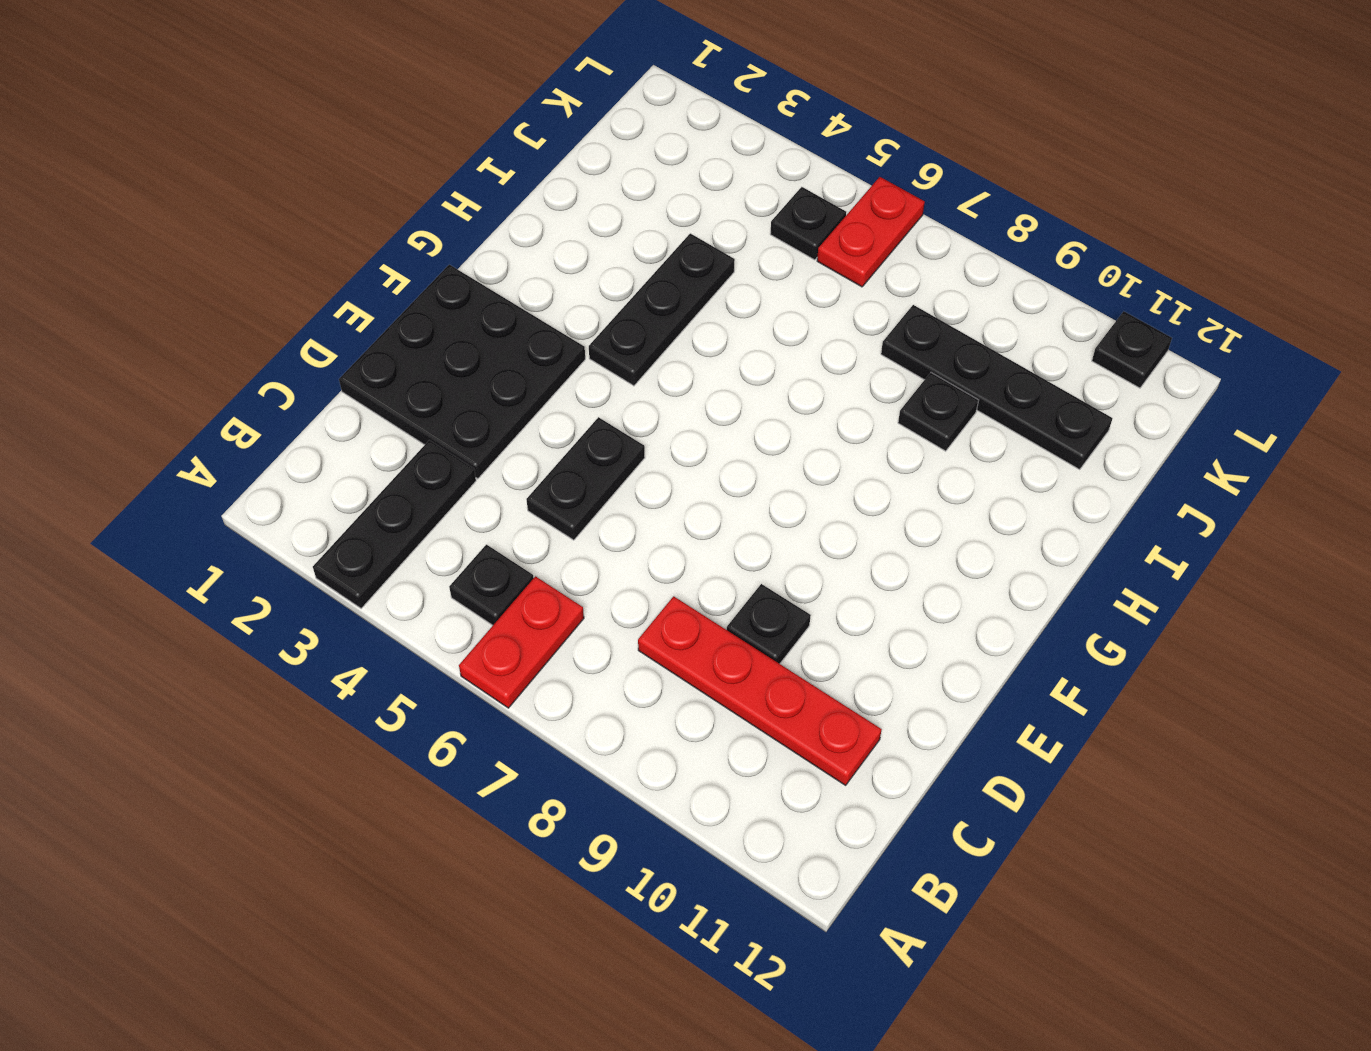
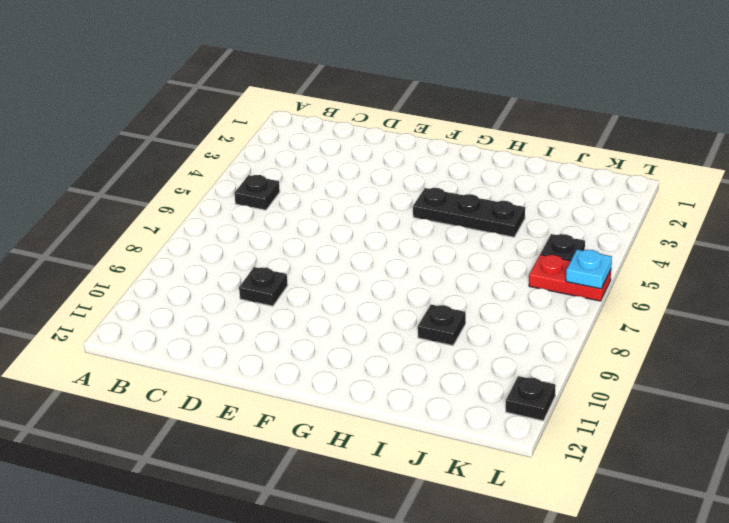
cyan 1x1 plate [566,250,612,289] -> none
none -> black 1x3 plate [313,440,476,608]
none -> red 1x2 plate [459,576,584,708]
none -> red 1x4 plate [638,596,882,785]

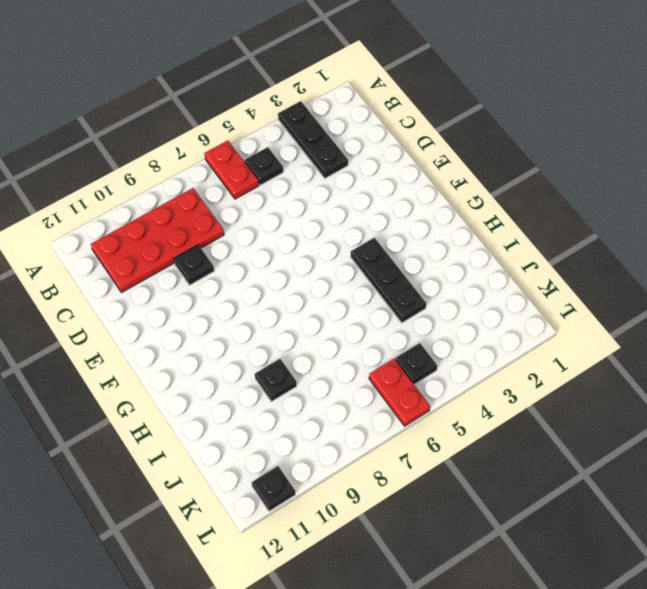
red 2x4 plate [91,188,224,293] -> red 1x4 plate [638,596,882,785]
none -> black 3x3 plate [339,265,585,479]
none -> black 1x2 plate [526,417,645,540]
none -> black 1x4 plate [881,305,1112,470]

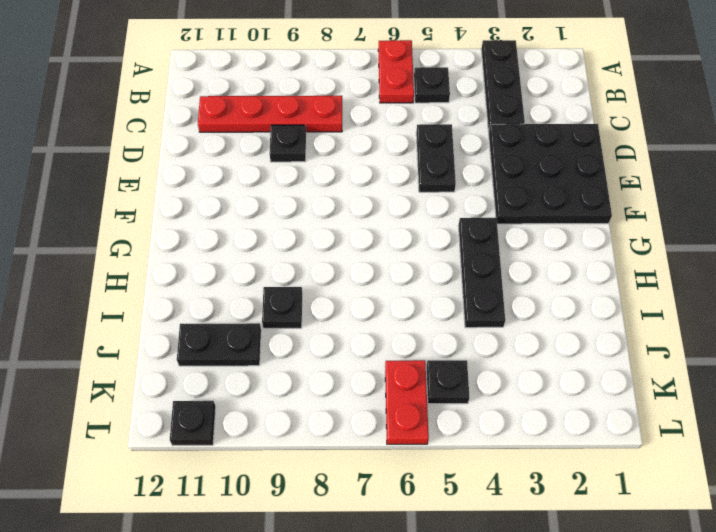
black 1x2 plate [177,323,261,366] -> black 1x4 plate [881,305,1112,470]

